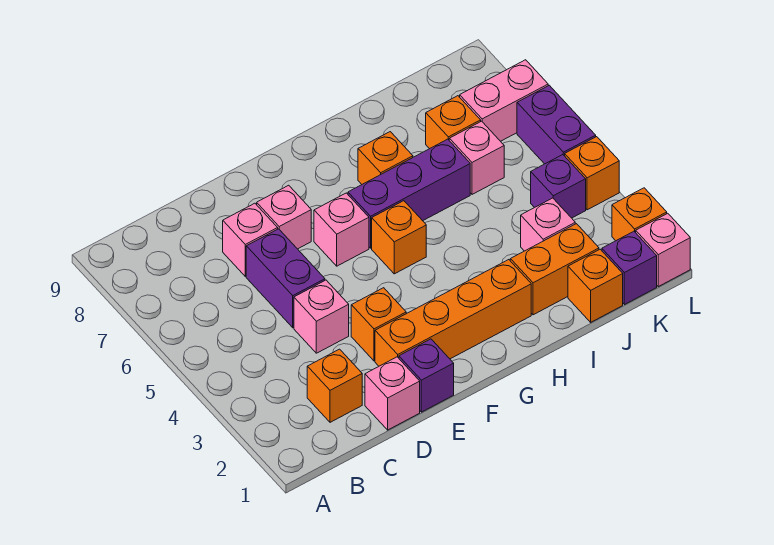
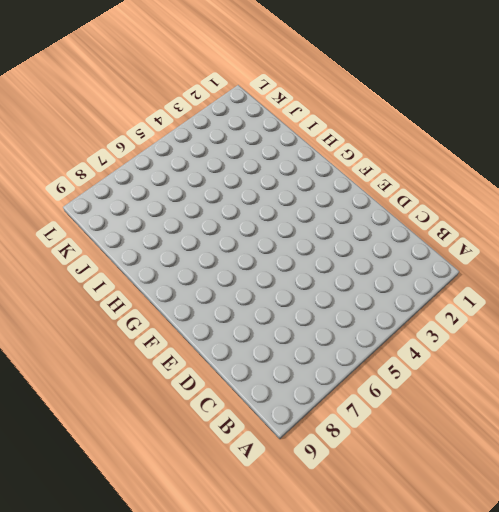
none -> orange 1x1 brick [307,349,362,422]
none -> pink 1x1 brick [365,357,420,430]
none -> pink 1x1 brick [294,280,349,353]

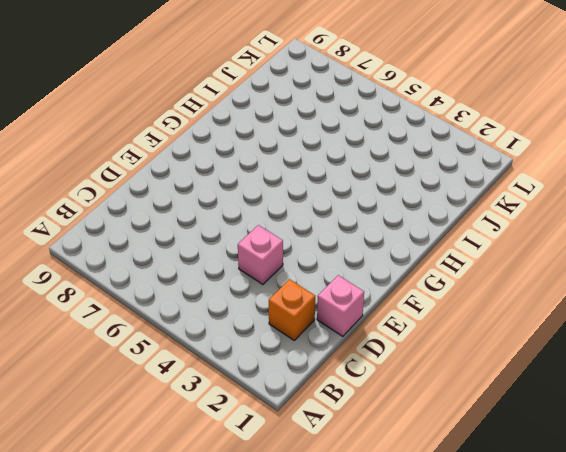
none -> purple 1x2 brick [246,229,325,328]
none -> pink 1x1 brick [223,203,278,276]
none -> purple 1x1 brick [399,339,454,412]

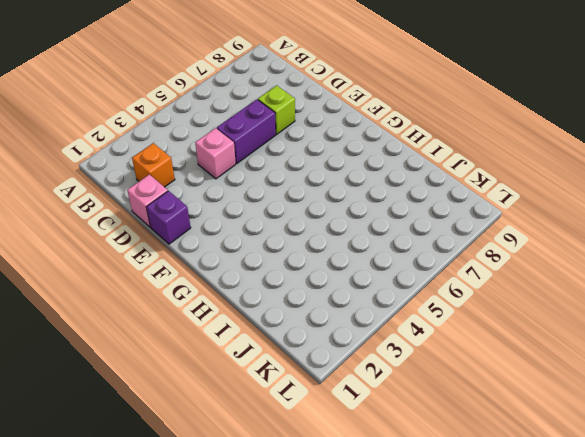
lime 1x1 brick [258,85,295,134] -> pink 1x1 brick [223,203,278,276]
none -> orange 1x4 brick [375,260,531,366]
none -> orange 1x1 brick [351,288,406,361]
none -> pink 1x1 brick [257,185,311,249]

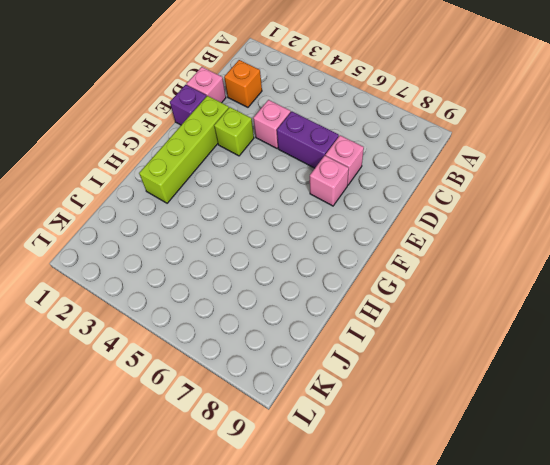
lime 1x4 brick [139,96,229,203] -> orange 1x4 brick [375,260,531,366]
lime 1x1 brick [214,107,254,156] -> orange 1x1 brick [351,288,406,361]
none -> pink 1x1 brick [314,193,369,266]
none -> orange 1x1 brick [372,201,426,274]
none -> purple 1x3 brick [348,139,470,248]

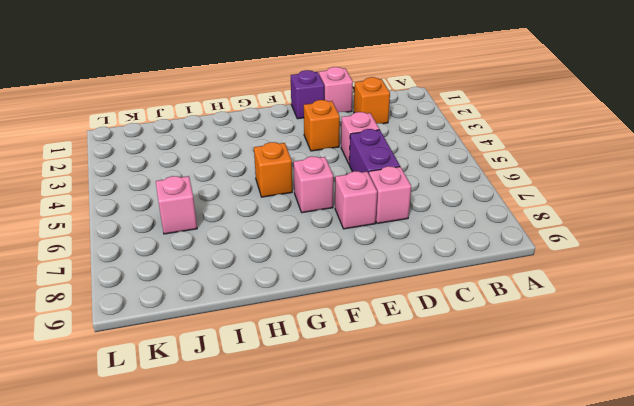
none -> orange 1x4 brick [375,260,531,366]
none -> purple 1x3 brick [348,139,470,248]
none -> orange 1x1 brick [358,132,413,184]

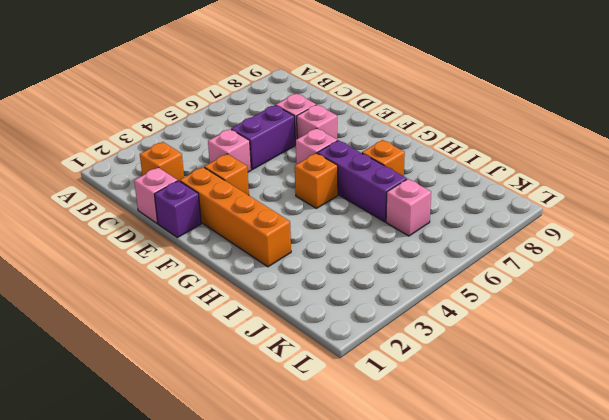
none -> orange 1x2 brick [510,224,599,315]
none -> orange 1x1 brick [568,249,623,322]
none -> pink 1x1 brick [521,198,575,251]

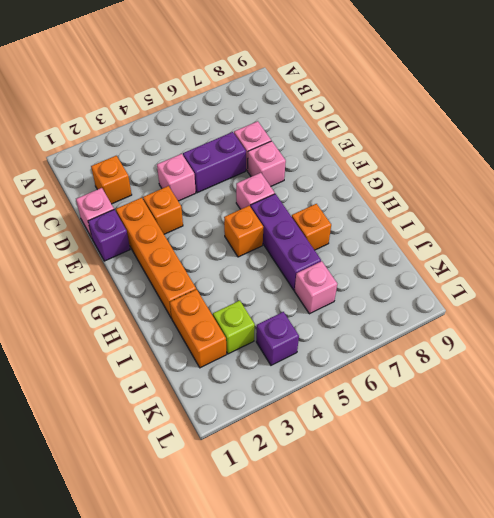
lime 1x1 brick [213,301,255,354] -> pink 1x1 brick [521,198,575,251]
none -> orange 1x1 brick [568,249,623,322]
none -> orange 1x1 brick [426,96,481,149]
none -> purple 1x1 brick [602,231,657,305]

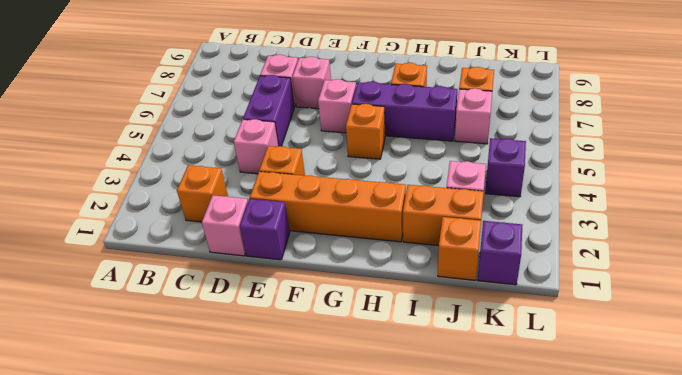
none -> pink 1x2 brick [460,60,548,141]
none -> pink 1x1 brick [636,213,690,287]
none -> orange 1x1 brick [612,188,667,241]

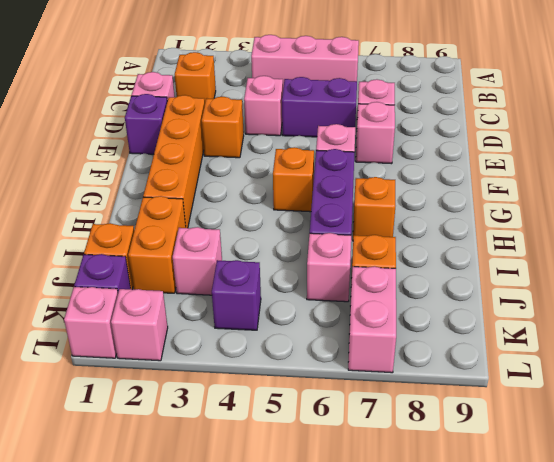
pink 1x3 brick [251,35,359,87] -> none
pink 1x1 brick [111,289,168,361] -> orange 1x1 brick [612,188,667,241]
none -> orange 1x1 brick [565,137,619,210]
none -> purple 1x2 brick [517,85,596,164]

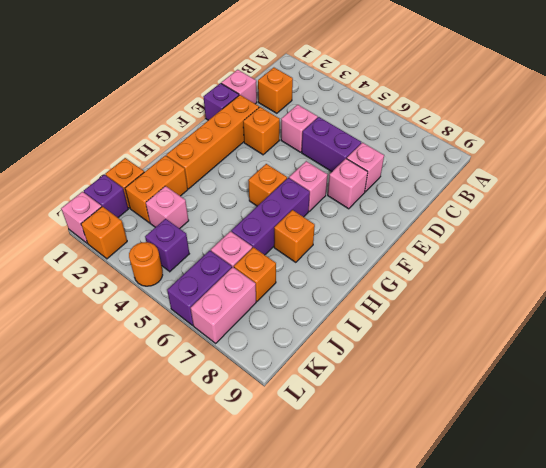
purple 1x2 brick [167,251,232,325] -> purple 1x2 brick turned to [517,85,596,164]
orange 1x1 round brick [129,242,163,286] -> orange 1x1 brick [565,137,619,210]

